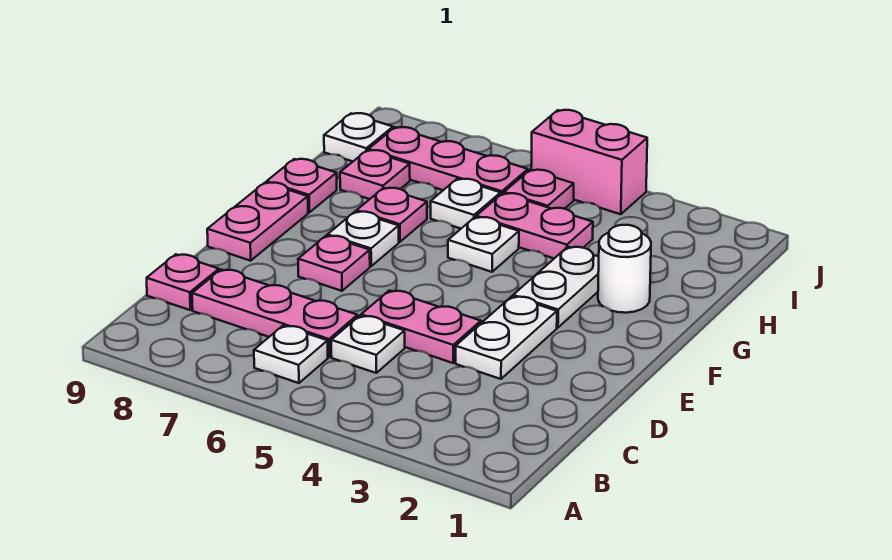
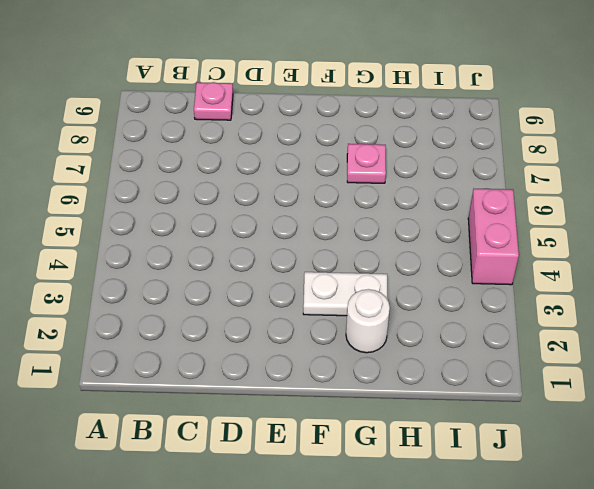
none -> white 1x1 plate [254,326,328,383]
none -> white 1x1 plate [331,316,405,373]
none -> pink 1x3 plate [192,270,357,357]

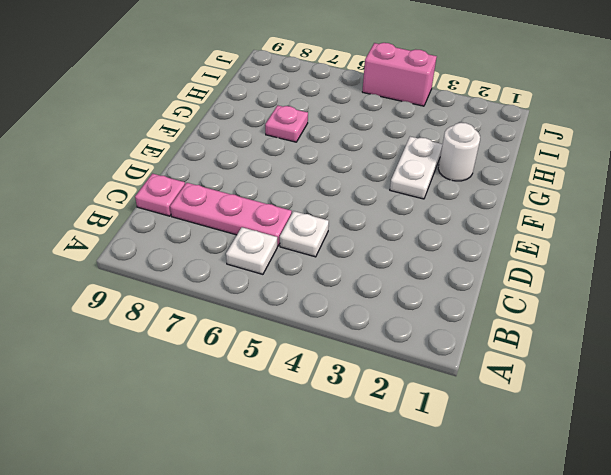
none -> white 1x2 plate [456,296,557,379]
none -> pink 1x2 plate [361,290,481,363]
none -> pink 1x1 plate [298,236,370,291]

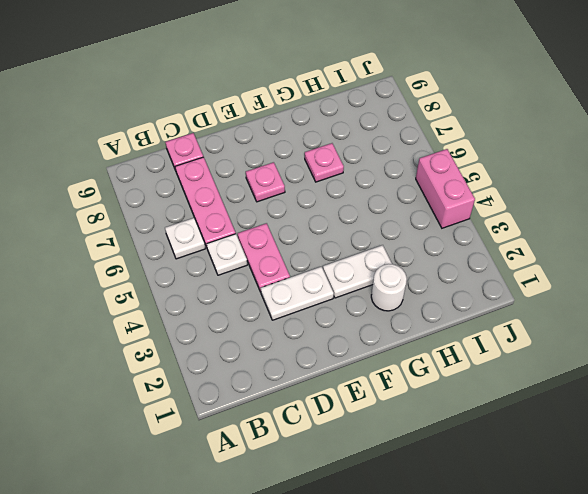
none -> pink 1x2 plate [207,182,308,261]
none -> white 1x1 plate [328,212,399,266]
none -> white 1x1 plate [448,217,519,272]

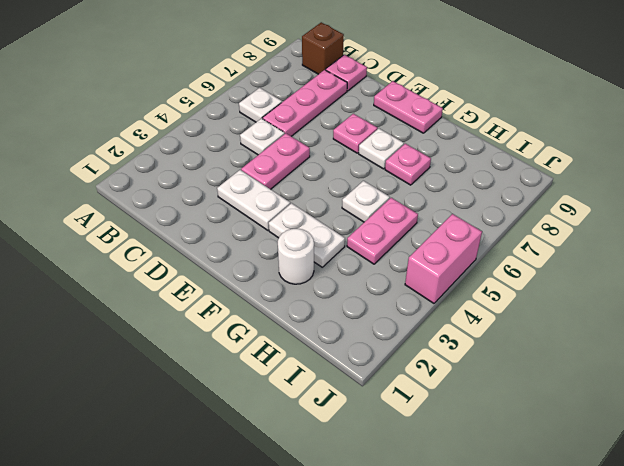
brown 1x1 brick [302,22,344,74] -> none
none -> pink 1x1 plate [267,159,337,212]
none -> white 1x1 plate [431,179,501,228]
none -> pink 1x1 plate [340,150,410,199]

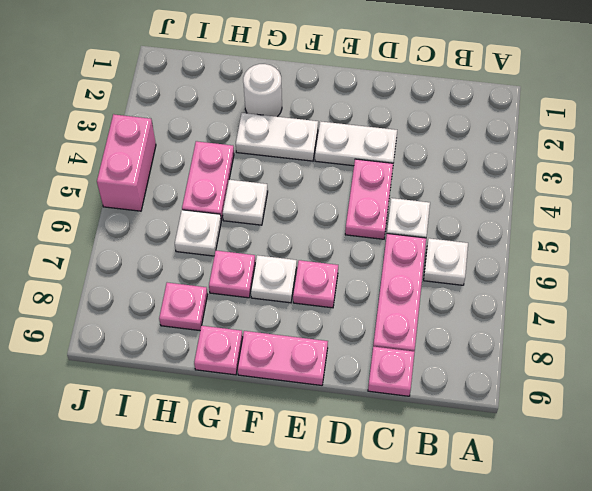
none -> pink 1x1 plate [504,170,574,209]
none -> pink 1x3 plate [368,127,528,194]
none -> white 1x1 plate [324,113,393,161]

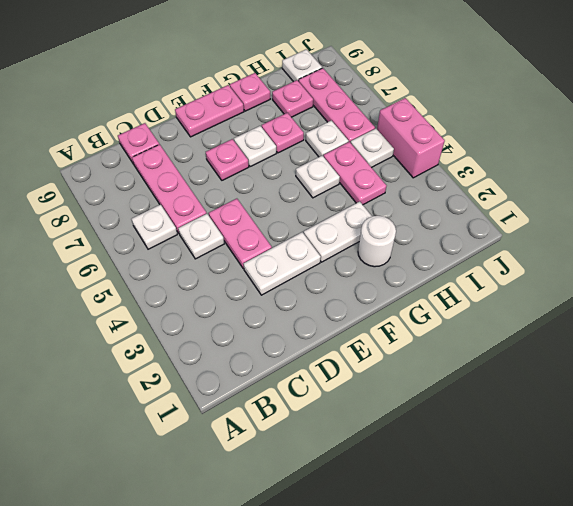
white 1x1 plate [351,129,394,168] -> pink 1x1 plate [504,170,574,209]

